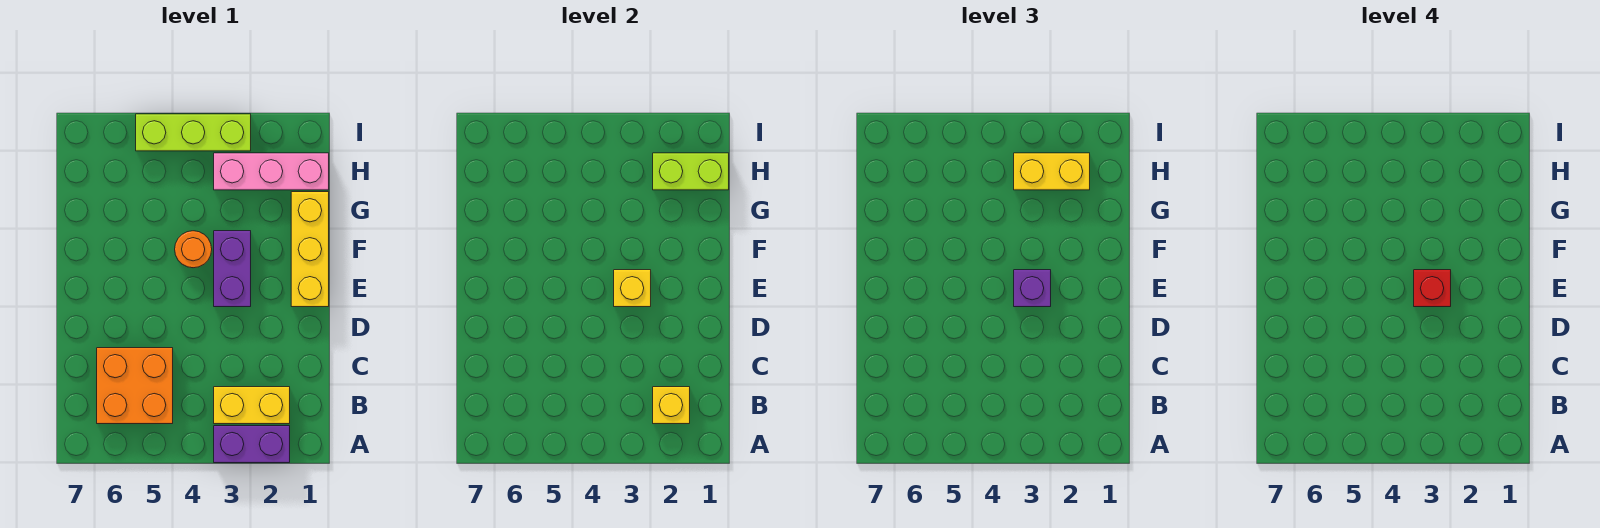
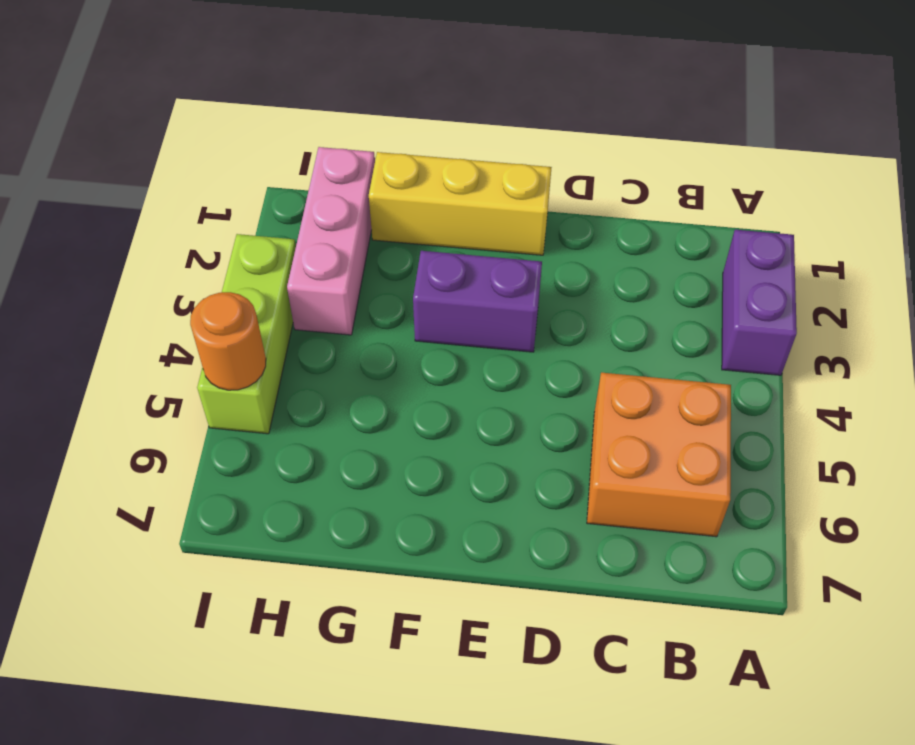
orange 1x1 round brick [190,292,266,390] -> orange 1x1 round brick moved to [175,231,212,268]
none -> yellow 1x2 brick [214,387,290,424]
none -> yellow 1x1 brick [653,387,690,424]
none -> yellow 1x1 brick [614,270,651,307]

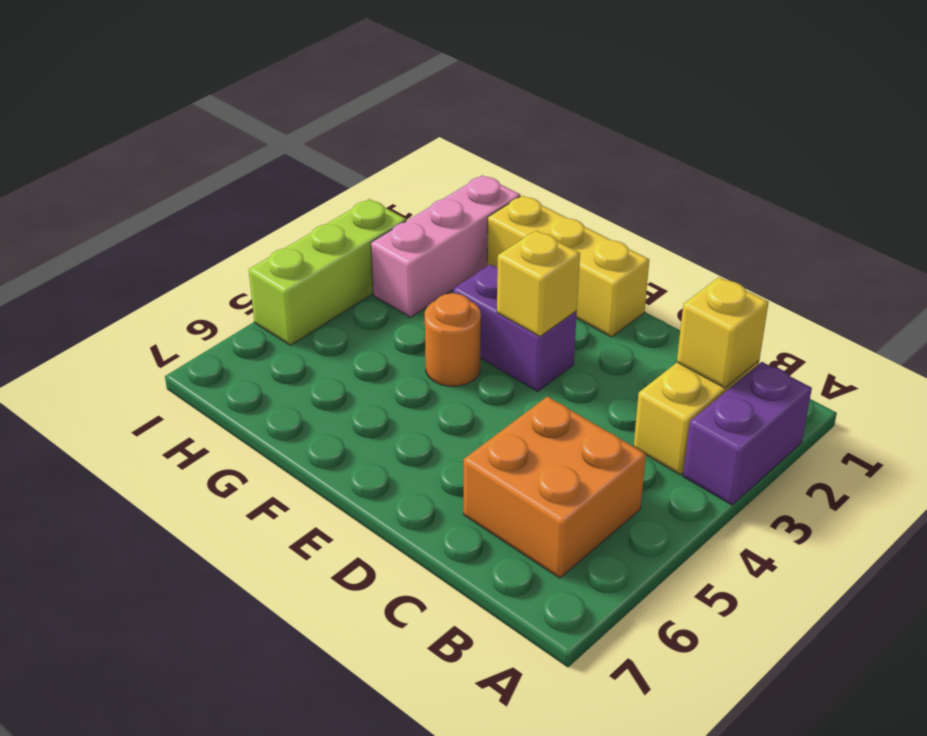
none -> lime 1x2 brick [653,153,729,190]
none -> purple 1x1 brick [1014,270,1051,307]
none -> yellow 1x2 brick [1014,153,1090,190]

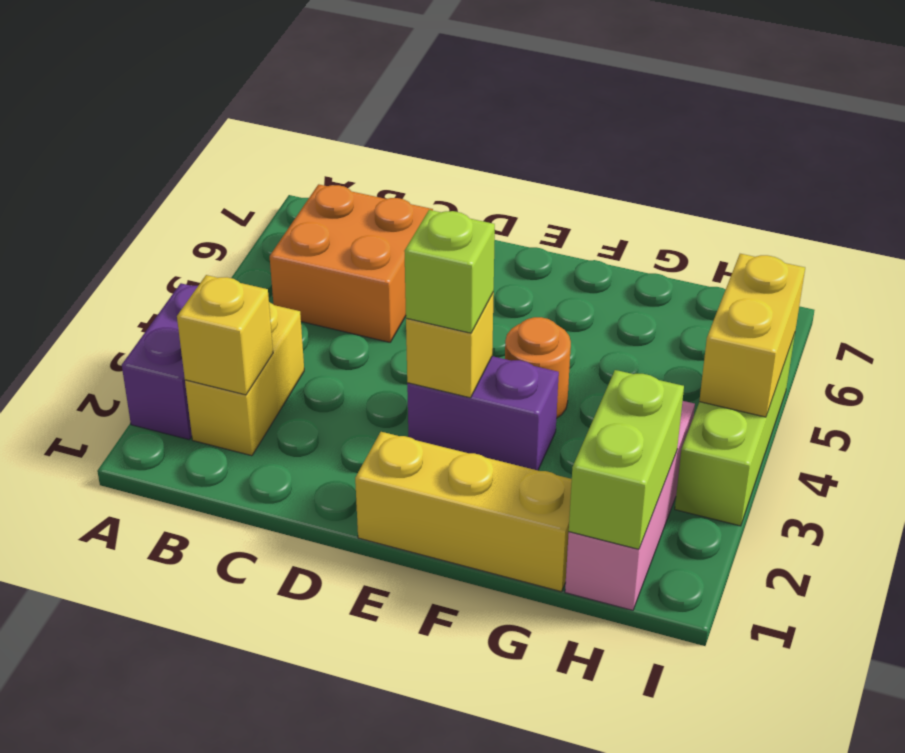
lime 1x1 brick [404,210,495,333] -> purple 1x1 brick [1014,270,1051,307]
yellow 1x2 brick [699,254,805,417] -> yellow 1x2 brick moved to [1014,153,1090,190]
none -> red 1x1 brick [1414,270,1451,307]

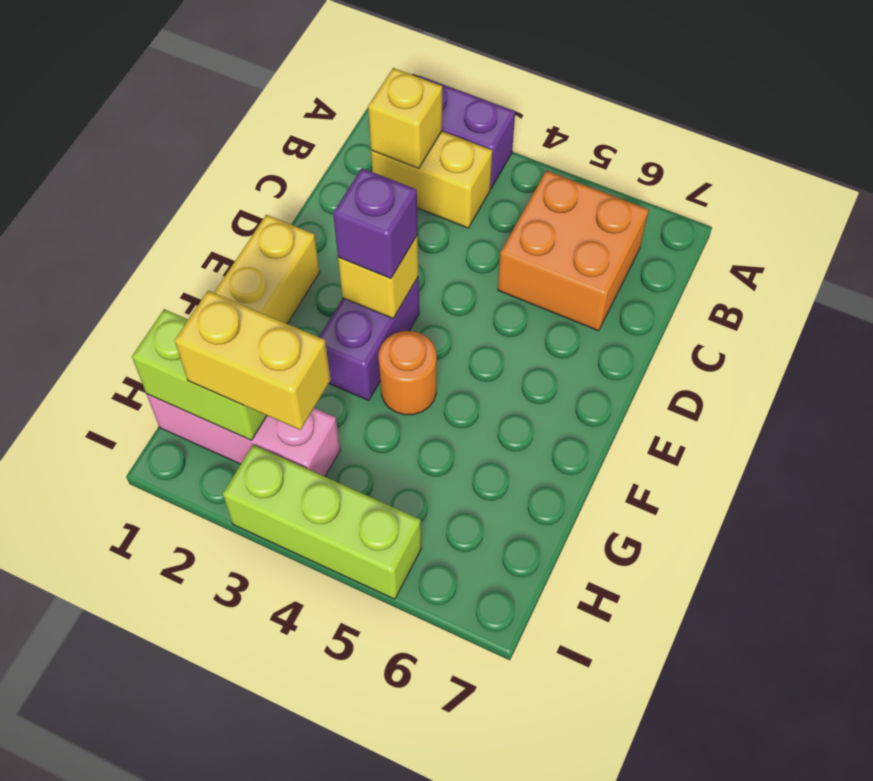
none -> red 1x1 brick [1414,270,1451,307]

